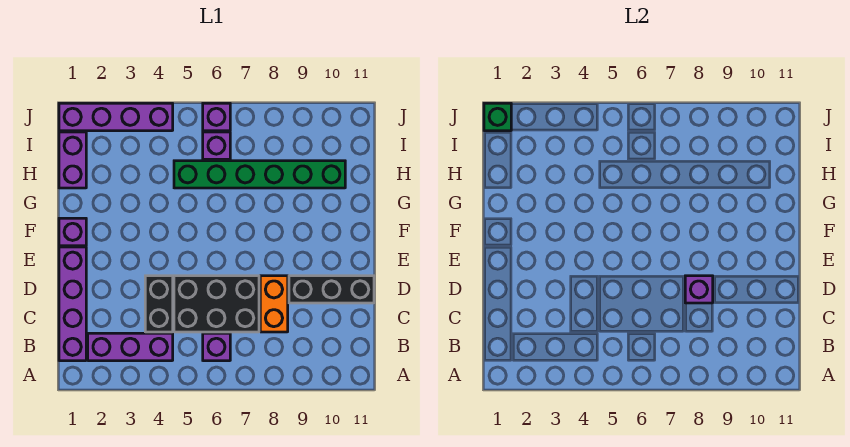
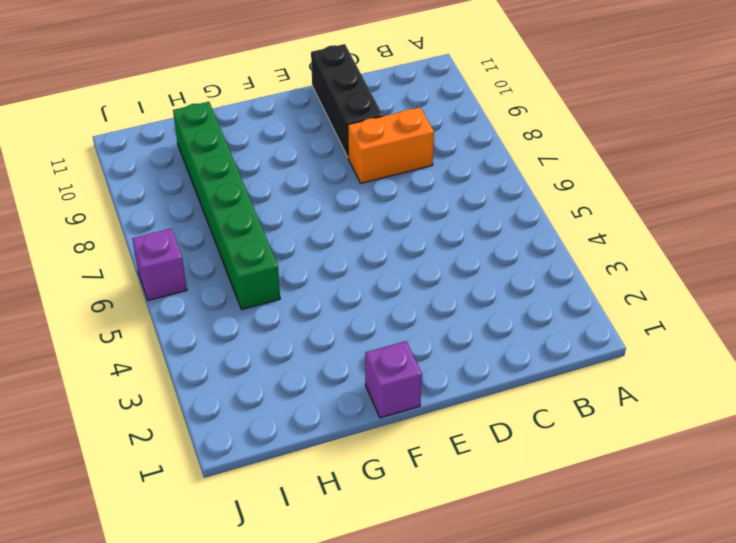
none -> purple 1x4 brick [59,247,86,361]
none -> purple 1x3 brick [88,333,173,361]
none -> purple 1x1 brick [203,333,230,361]

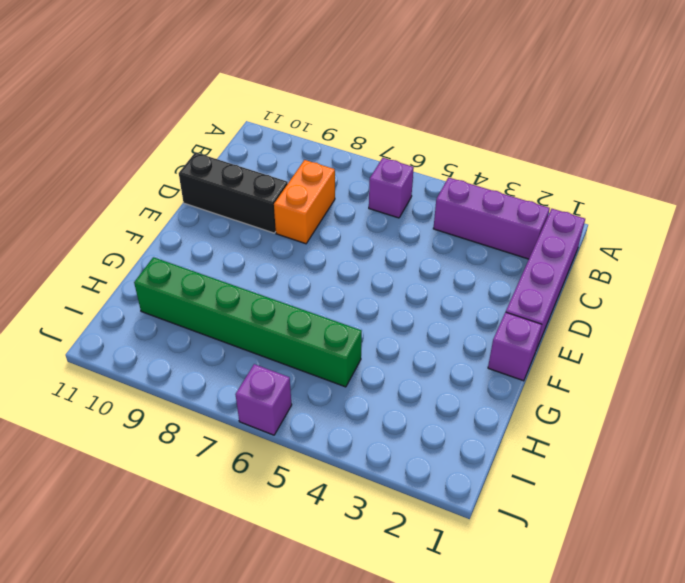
none -> black 1x2 brick [145,276,173,332]
none -> black 2x3 brick [174,276,259,332]
none -> purple 1x2 brick [59,132,86,188]

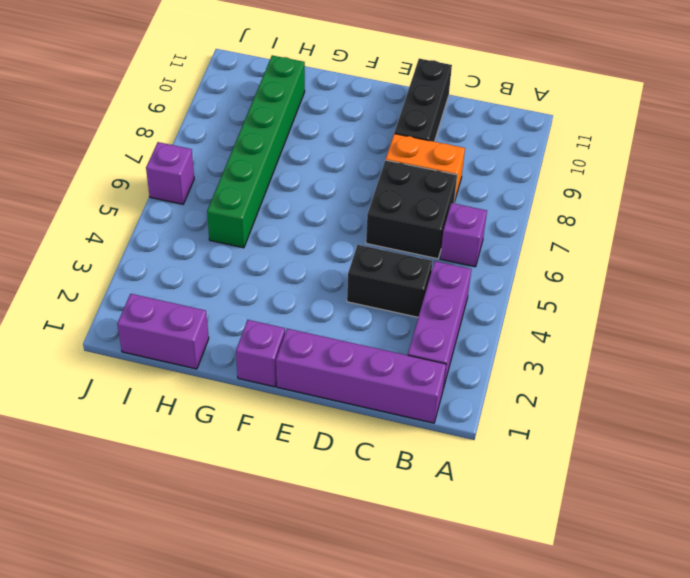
black 2x2 brick [366,160,457,259] -> black 2x3 brick [174,276,259,332]
none -> purple 1x1 brick [203,132,230,159]
none -> purple 1x4 brick [59,103,173,131]
none -> purple 1x1 brick [685,276,713,303]

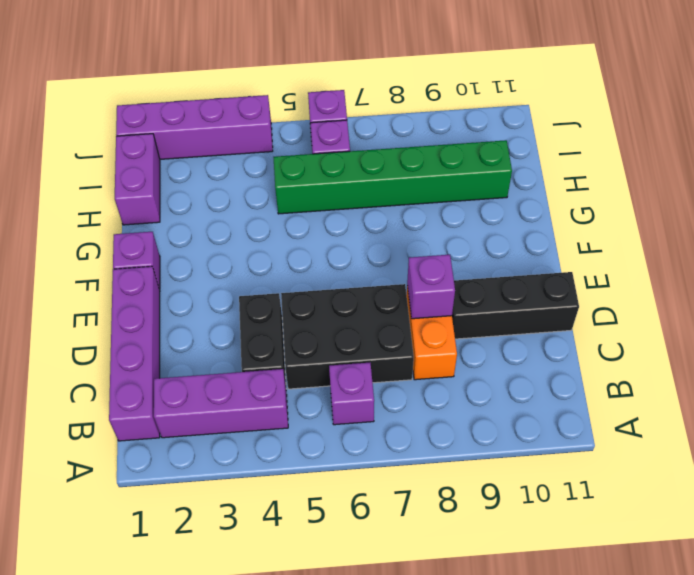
none -> green 1x1 brick [484,103,511,131]

